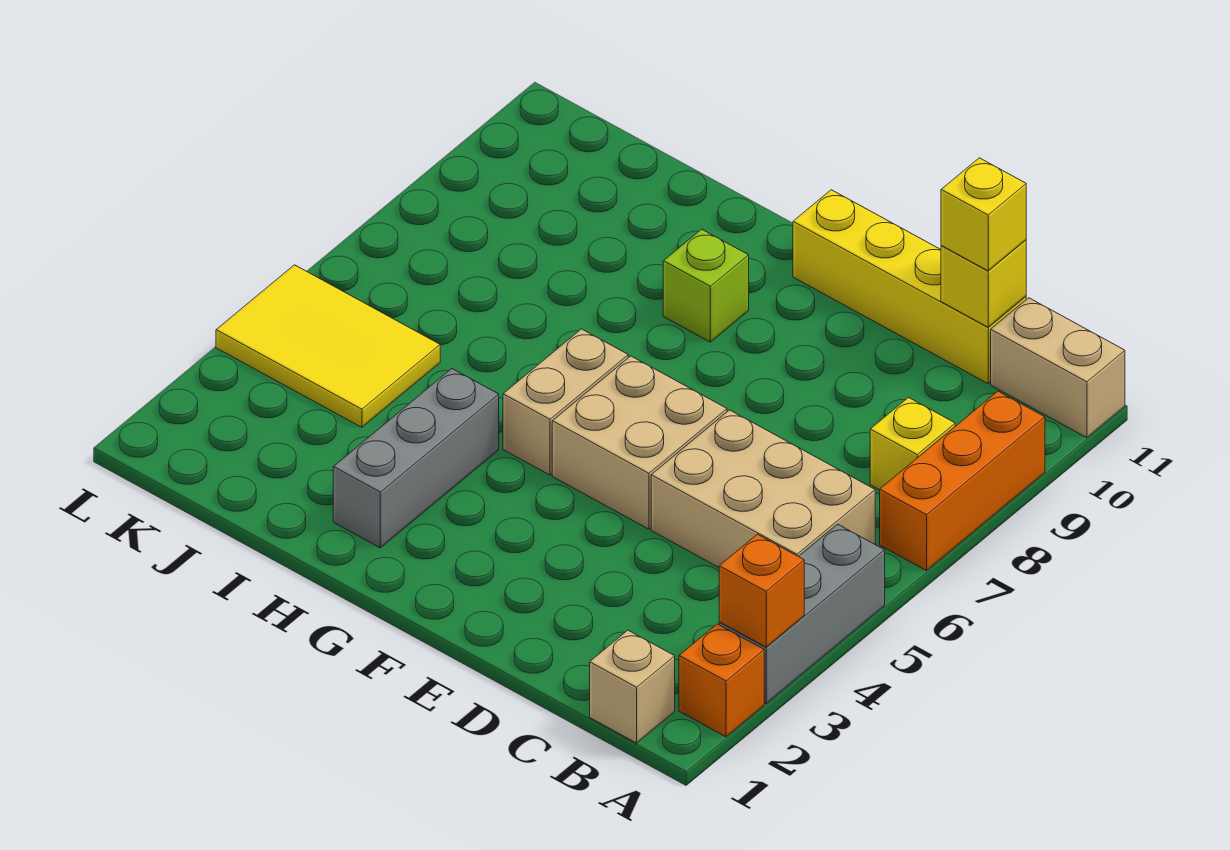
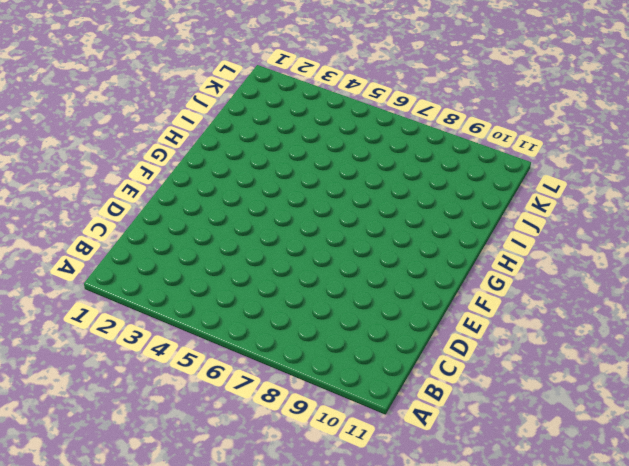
none -> orange 1x1 brick [679,624,764,737]
none -> grey 1x3 brick [719,524,885,703]
none -> orange 1x3 brick [880,391,1045,571]

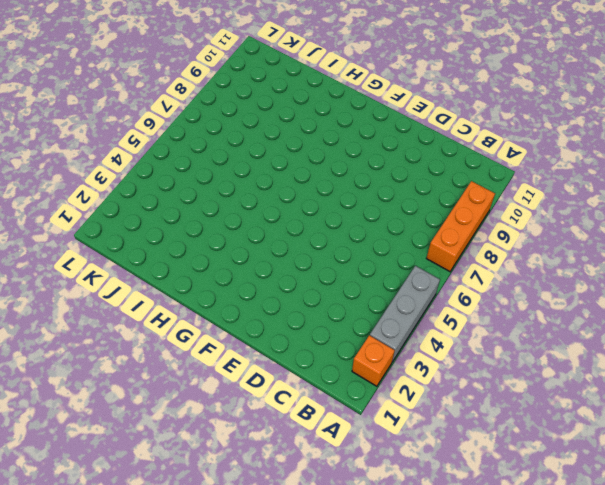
none -> tan 1x2 brick [991,298,1125,438]
none -> tan 1x1 brick [590,630,675,743]
none -> tan 2x3 brick [651,410,875,567]

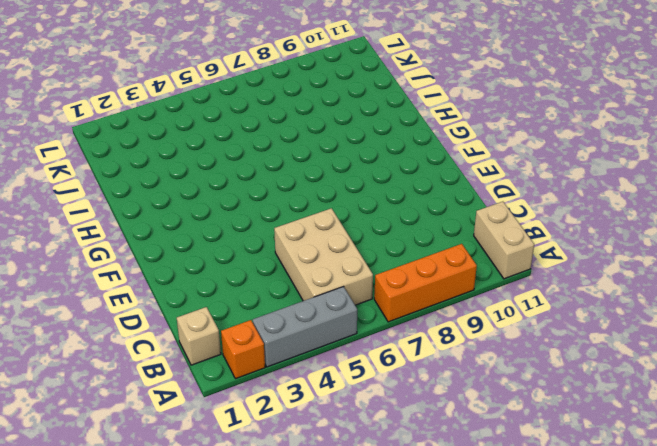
none -> yellow 1x1 brick [870,398,955,490]
none -> yellow 1x4 brick [793,190,1026,383]
none -> tan 2x2 brick [552,356,727,529]

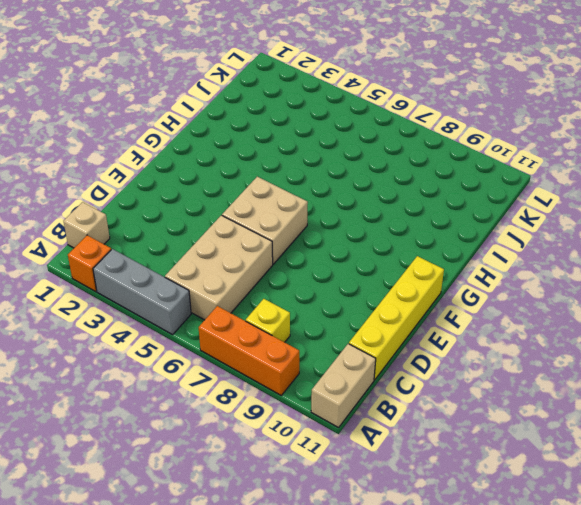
none -> tan 1x2 brick [503,329,628,475]
none -> lime 1x1 brick [663,229,749,342]
none -> grey 1x3 brick [333,369,499,548]

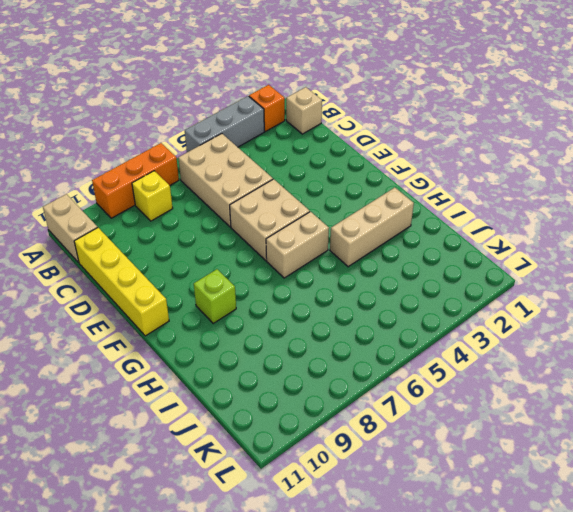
tan 1x3 brick [330,188,414,267] -> grey 1x3 brick [333,369,499,548]
none -> yellow 2x3 tile [216,265,440,427]
none -> orange 1x1 brick [719,534,804,647]
none -> yellow 1x1 brick [941,240,1026,327]

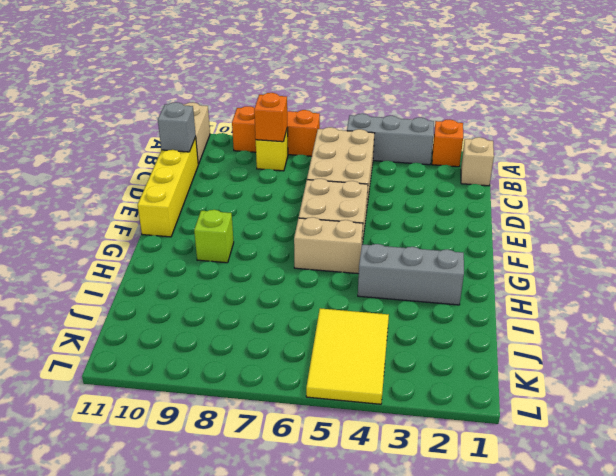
orange 1x1 brick [254,93,287,142] -> orange 1x1 brick moved to [719,534,804,647]
grey 1x1 brick [158,102,196,152] -> yellow 1x1 brick [941,240,1026,327]
none -> yellow 1x1 brick [941,158,1026,271]

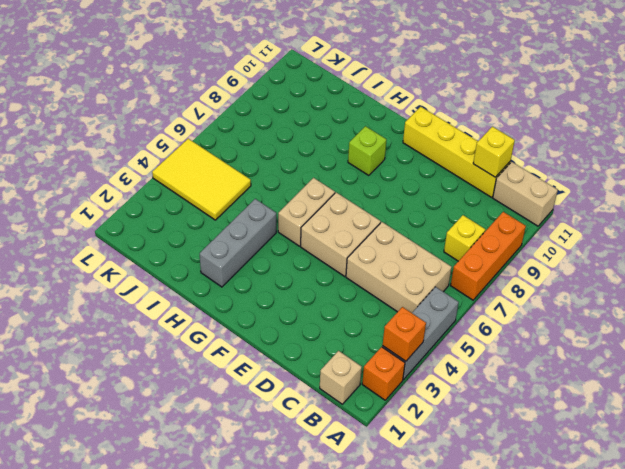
none -> yellow 1x1 brick [941,158,1026,271]

